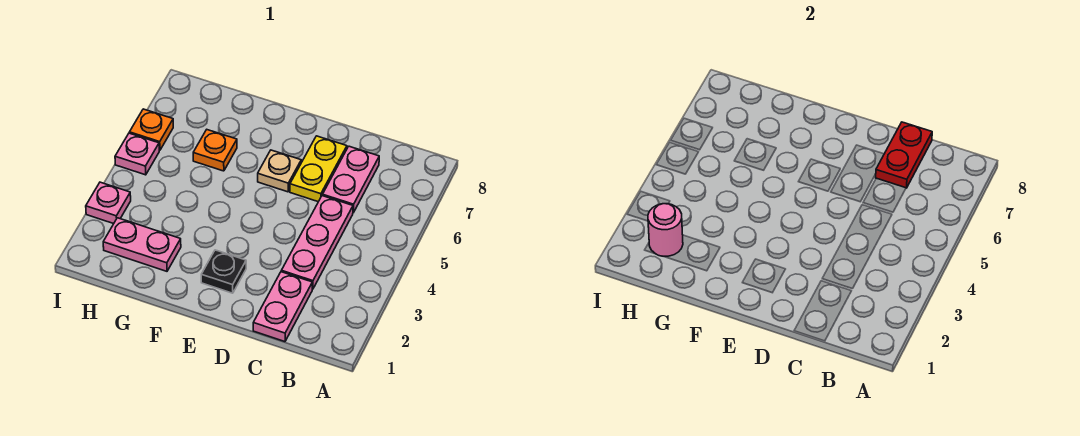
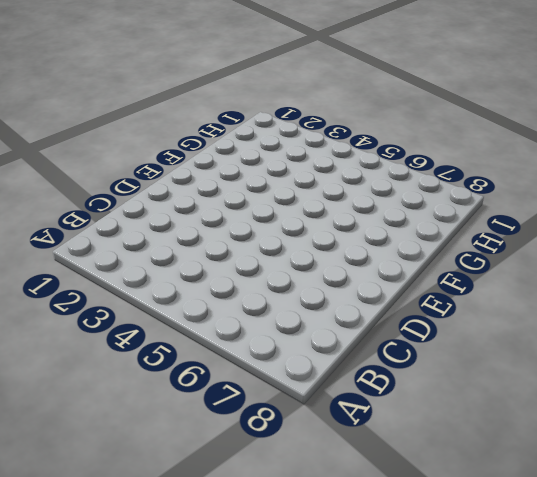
none -> pink 1x2 plate [253,272,312,342]
none -> pink 1x3 plate [281,196,353,289]
none -> pink 1x2 plate [323,146,379,213]

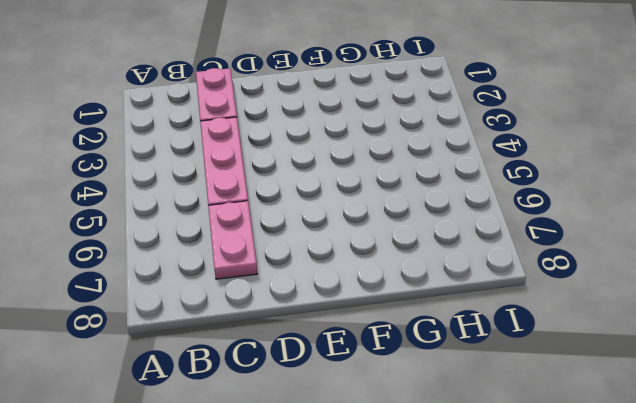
none -> yellow 1x2 plate [290,136,347,202]
none -> black 1x1 plate [201,250,246,293]
none -> tan 1x1 plate [258,150,301,192]

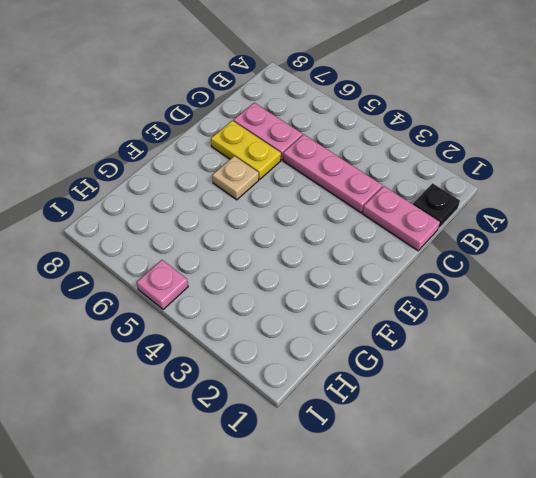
black 1x1 plate [413,183,460,229] -> black 1x1 plate moved to [201,250,246,293]
none -> pink 1x2 plate [103,218,181,271]
none -> orange 1x1 plate [193,130,237,171]
none -> pink 1x1 plate [86,182,131,224]

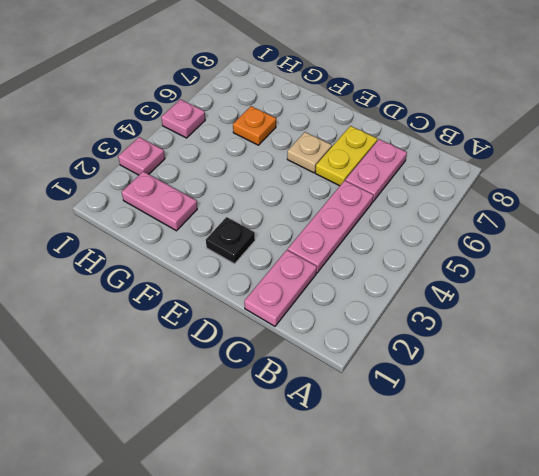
none -> orange 1x1 plate [130,109,173,150]
none -> red 1x2 plate [876,122,932,188]
none -> pink 1x1 round brick [648,204,683,256]

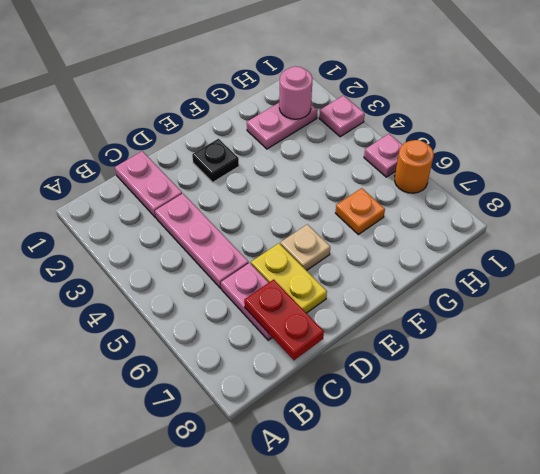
orange 1x1 round brick [395,140,434,193] -> orange 1x1 plate [130,109,173,150]

